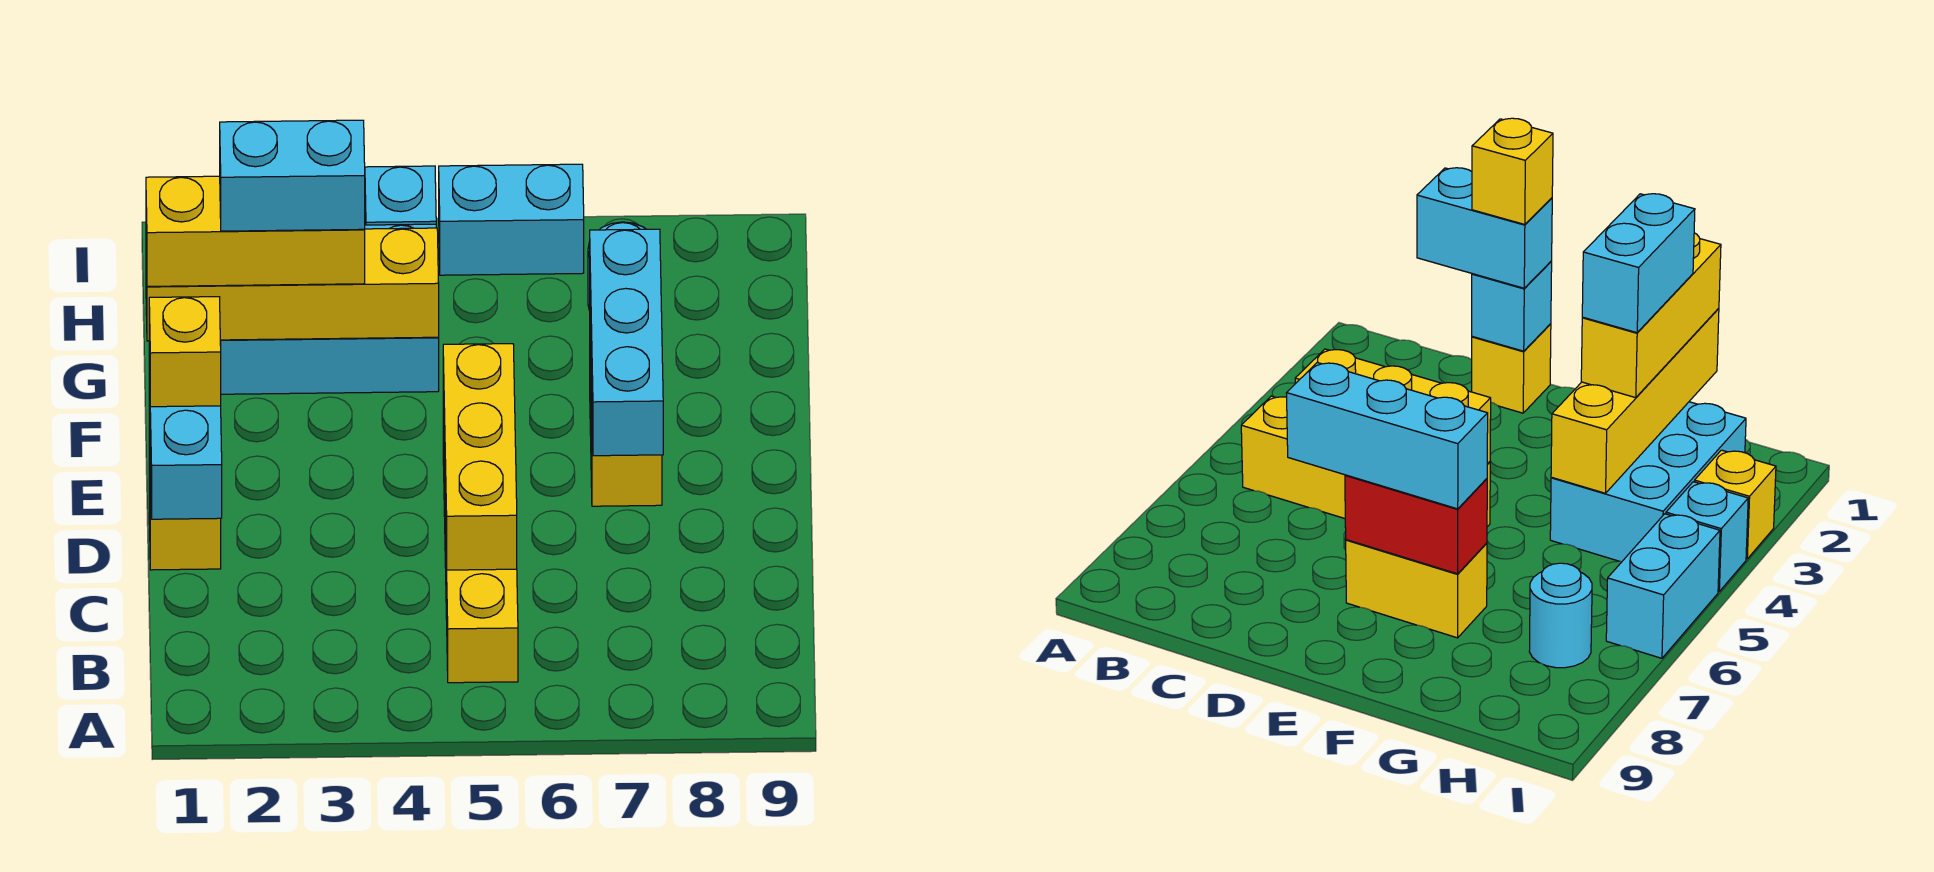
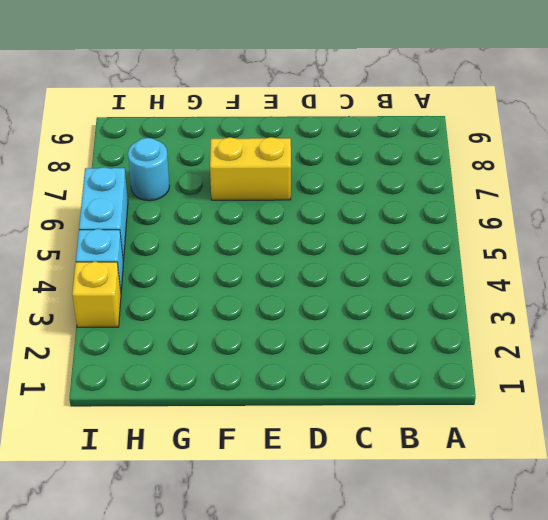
none -> yellow 1x4 brick [443,412,518,683]
none -> yellow 1x1 brick [149,471,221,570]
none -> cyan 2x3 brick [220,224,439,394]

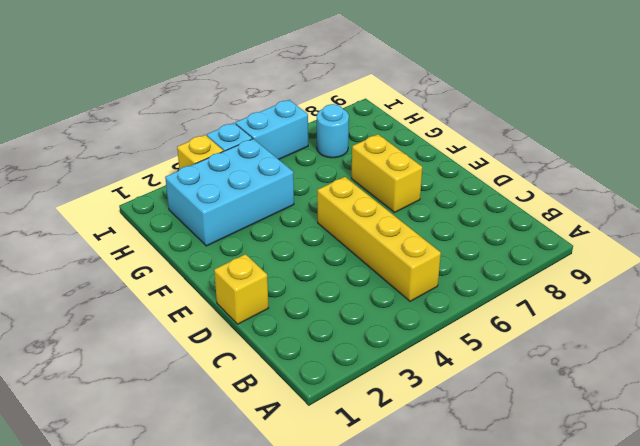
none -> yellow 1x3 brick [443,344,517,570]
none -> cyan 1x1 brick [1472,262,1552,351]
none -> red 1x2 brick [1345,475,1487,574]

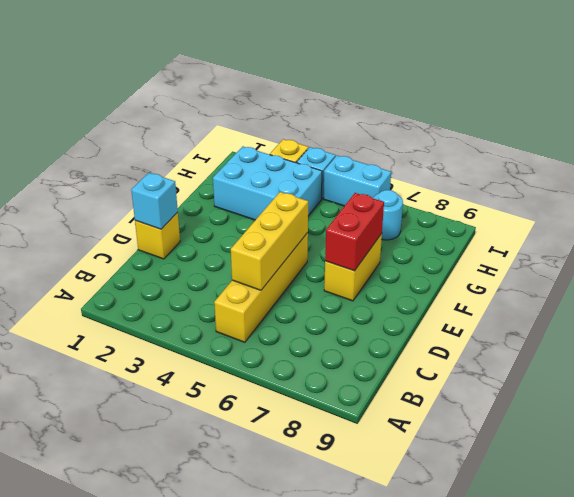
none -> yellow 1x4 brick [146,228,439,341]
none -> cyan 1x2 brick [149,362,222,519]
none -> cyan 1x3 brick [590,229,663,456]

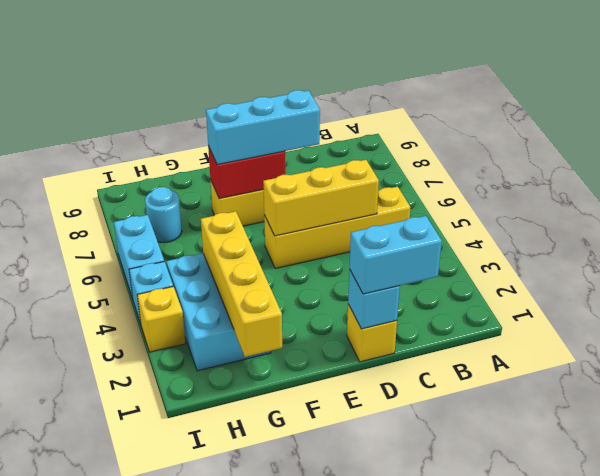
none -> yellow 1x3 brick [146,176,365,286]
none -> yellow 1x1 brick [149,297,221,407]
none -> cyan 1x2 brick [220,120,365,231]

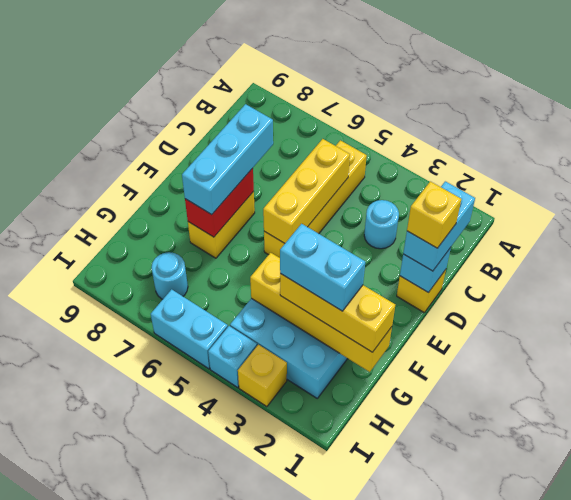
cyan 1x1 round brick [364,200,399,249] -> none

